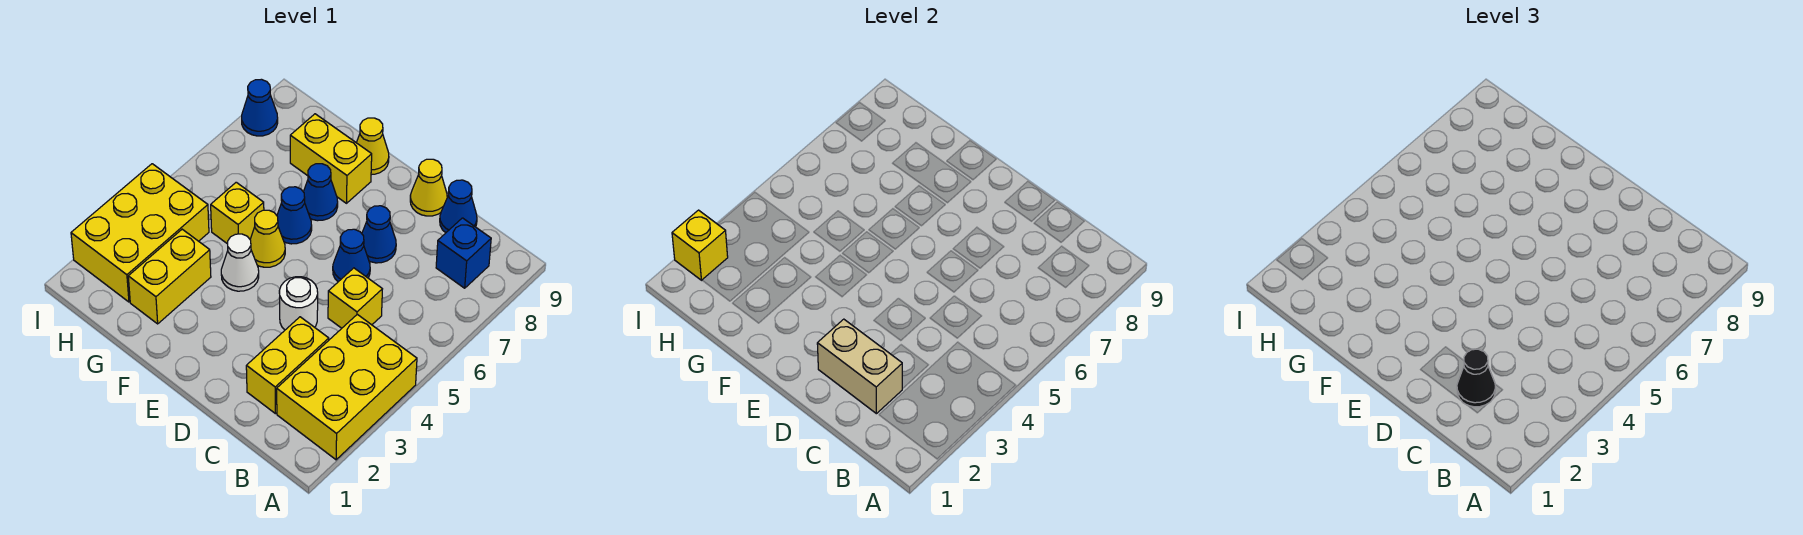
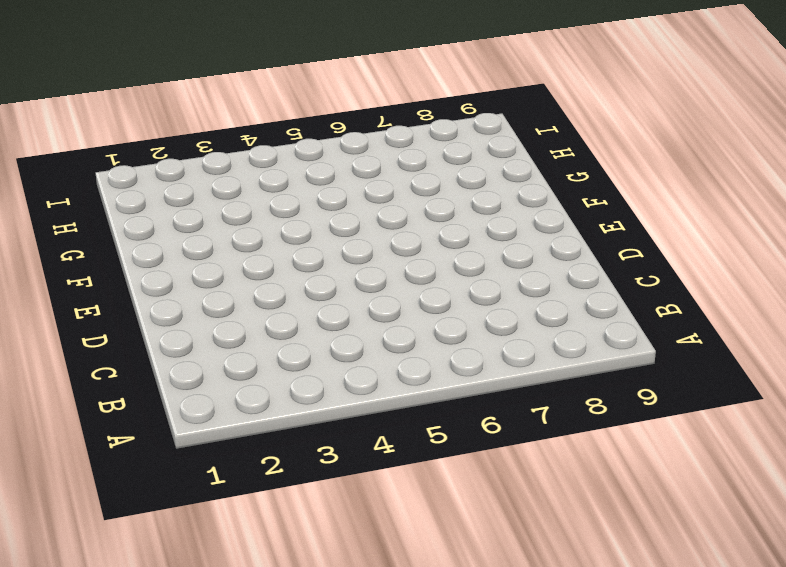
none -> yellow 2x3 brick [277,314,417,460]
none -> blue 1x1 brick [436,218,491,288]
none -> yellow 1x2 brick [246,317,329,414]

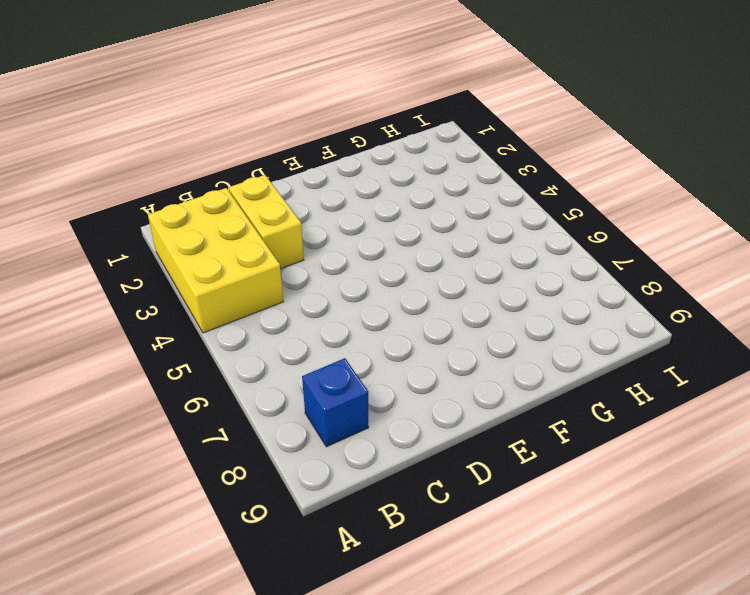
none -> yellow 1x1 brick [328,268,382,328]
none -> blue 1x1 cone [440,180,477,233]
none -> white 1x1 round brick [279,277,318,330]

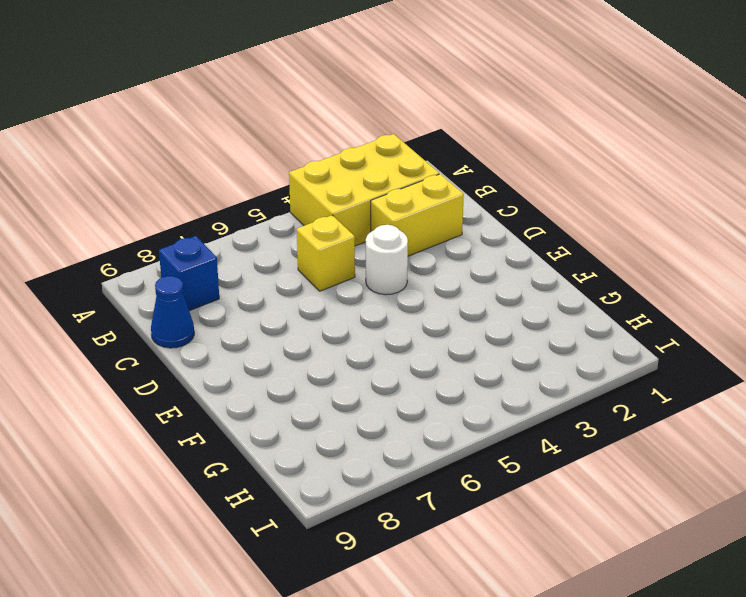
none -> blue 1x1 cone [333,229,370,282]
none -> blue 1x1 cone [362,206,396,263]
none -> yellow 1x1 cone [410,159,447,216]

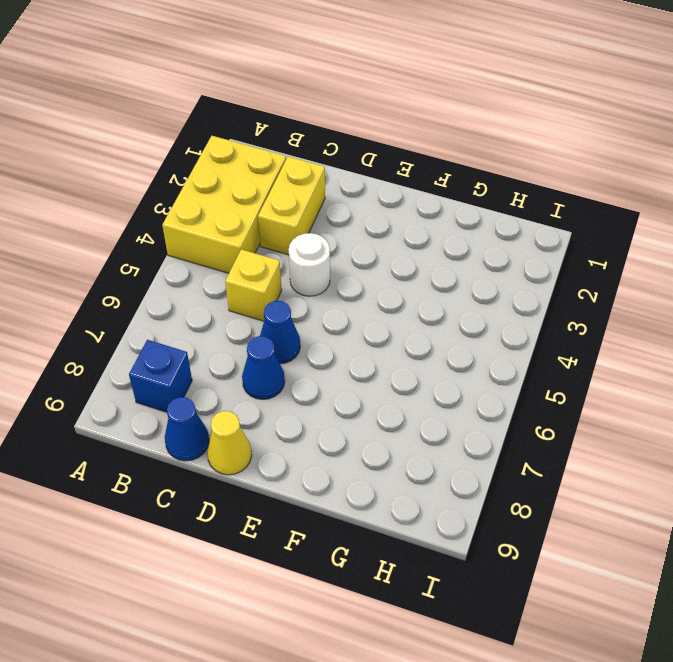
none -> white 1x1 cone [221,234,259,291]
none -> yellow 1x1 cone [250,210,285,267]
none -> blue 1x1 cone [277,187,312,244]

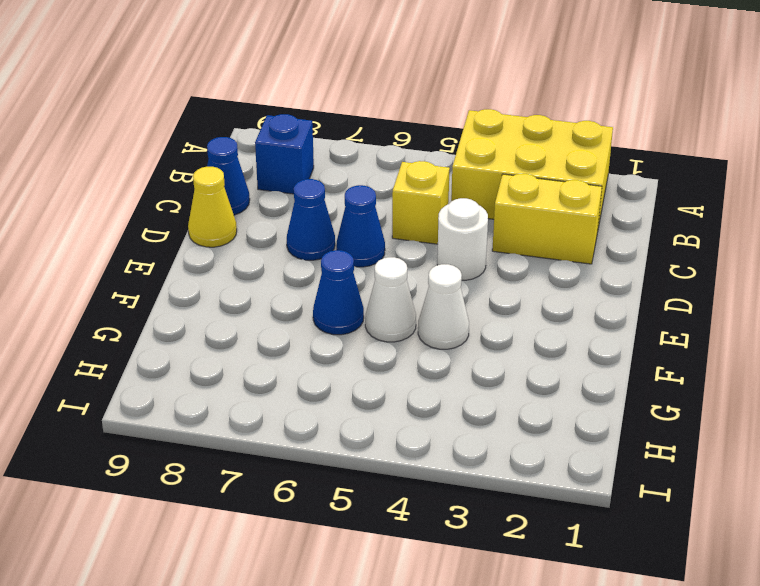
white 1x1 cone [365,257,416,342] -> yellow 1x1 cone [250,210,285,267]
none -> blue 1x1 cone [304,164,338,221]
none -> yellow 1x2 brick [290,114,372,203]
none -> yellow 1x1 cone [356,118,389,175]

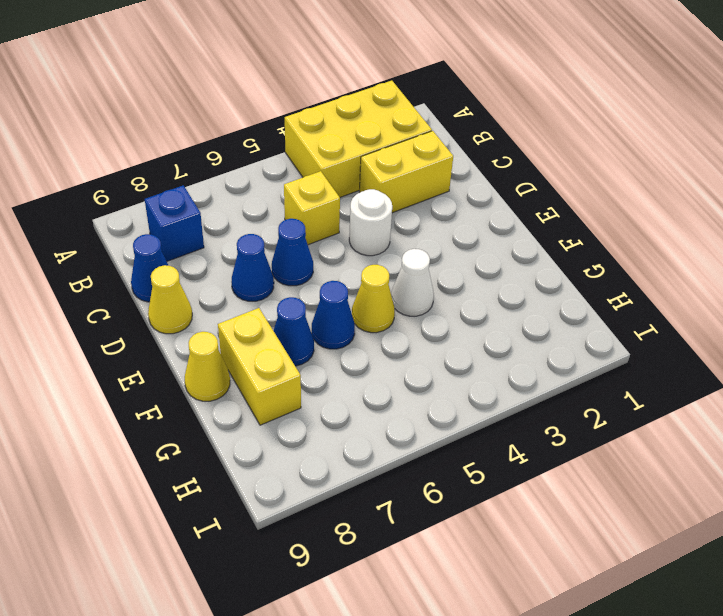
none -> yellow 1x2 brick [128,229,211,324]
none -> yellow 1x1 brick [211,182,264,244]
none -> yellow 2x3 brick [71,164,209,302]

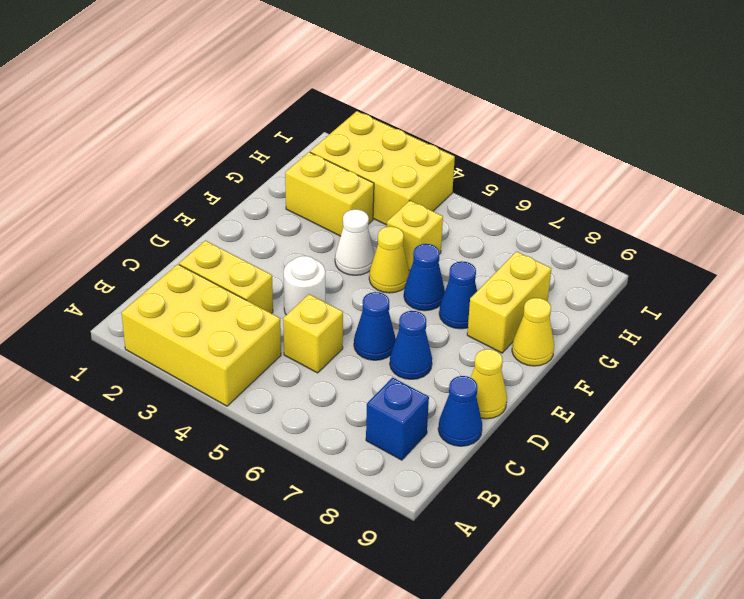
none -> blue 1x1 cone [242,79,278,136]
none -> tan 1x2 brick [817,319,902,414]
none -> yellow 1x1 brick [672,210,728,280]

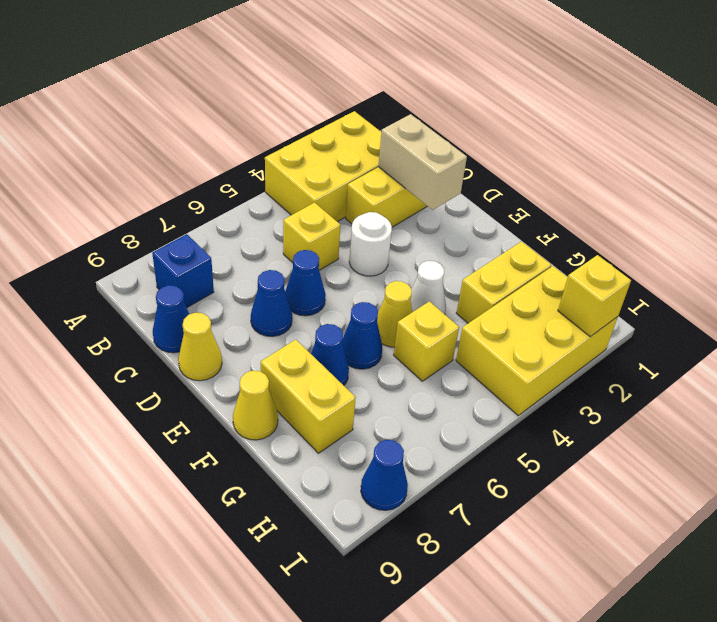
none -> black 1x1 cone [1457,349,1495,407]

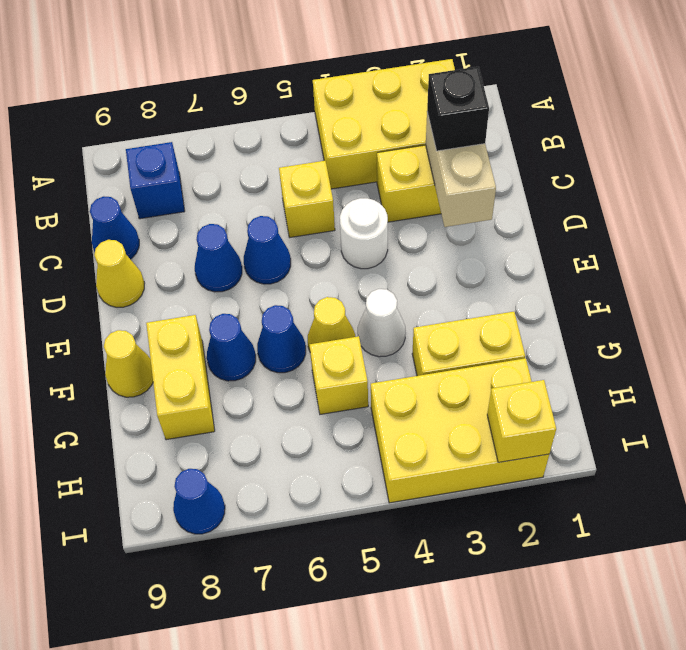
black 1x1 brick [427,67,489,151] -> black 1x1 cone [1457,349,1495,407]

